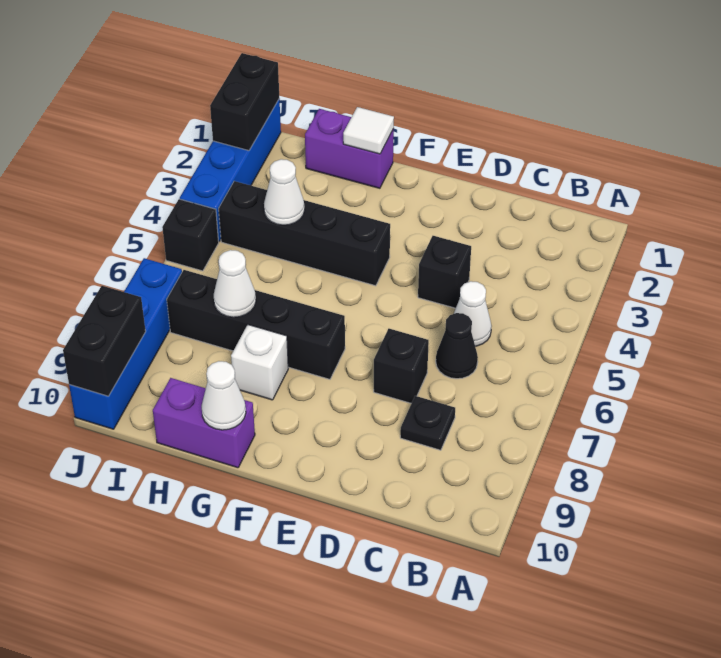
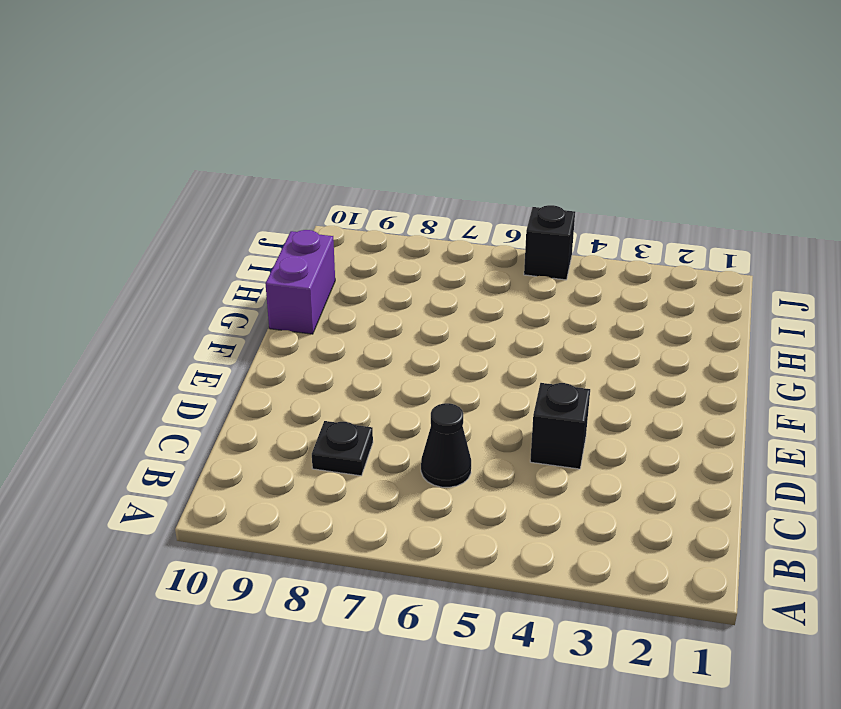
none -> white 1x1 cone [454,281,491,346]
none -> black 1x1 brick [374,329,429,403]
none -> black 1x4 brick [219,181,390,286]

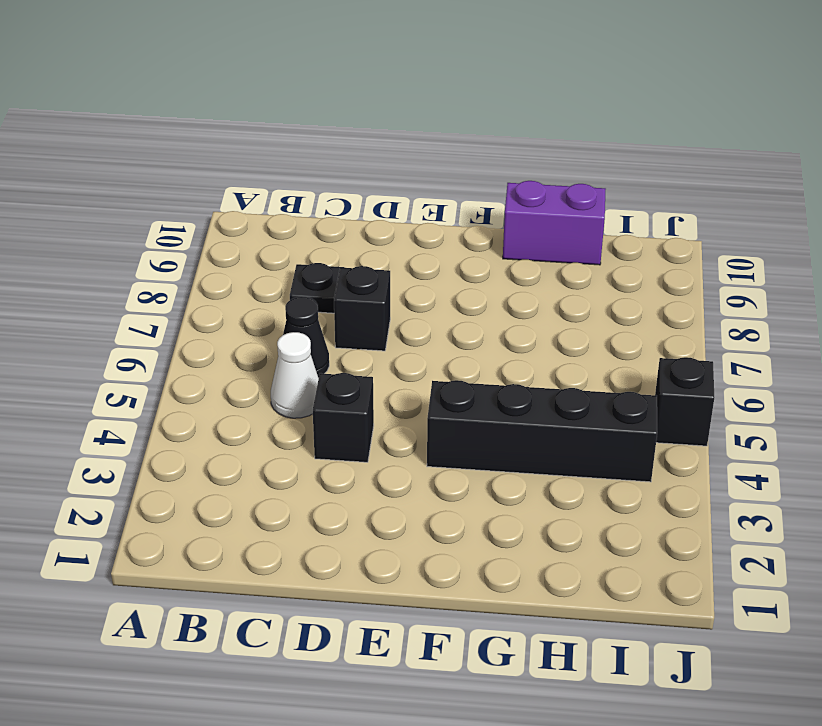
none -> black 1x4 brick [167,270,345,379]
none -> purple 1x2 brick [305,109,394,188]
none -> white 1x1 brick [231,325,288,400]

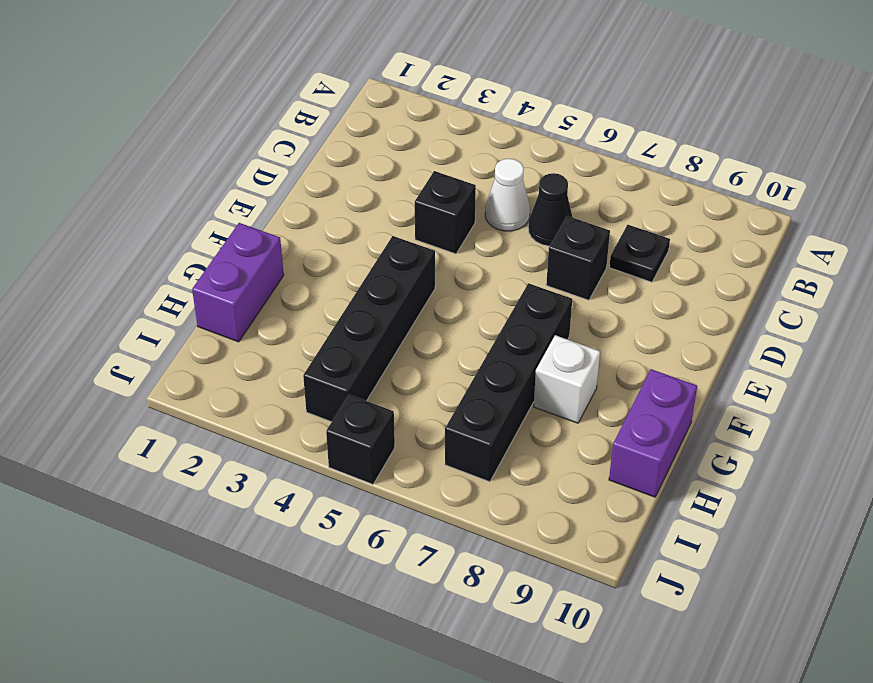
none -> blue 1x4 brick [180,99,281,241]
none -> blue 1x4 brick [69,258,182,429]
none -> white 1x1 tile [343,107,394,154]

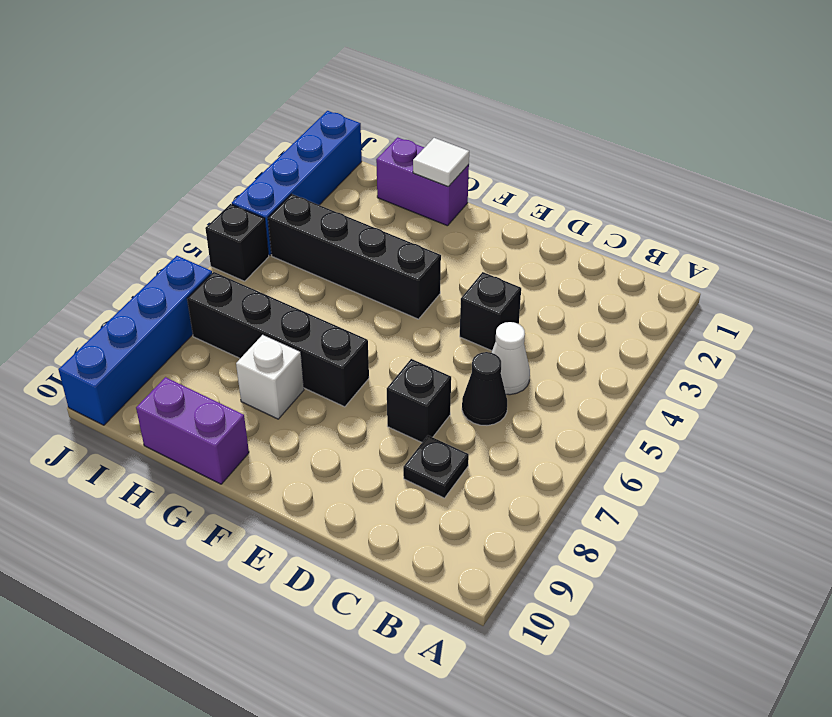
none -> white 1x1 cone [202,361,246,430]
none -> white 1x1 cone [264,159,305,225]
none -> white 1x1 cone [214,250,256,317]

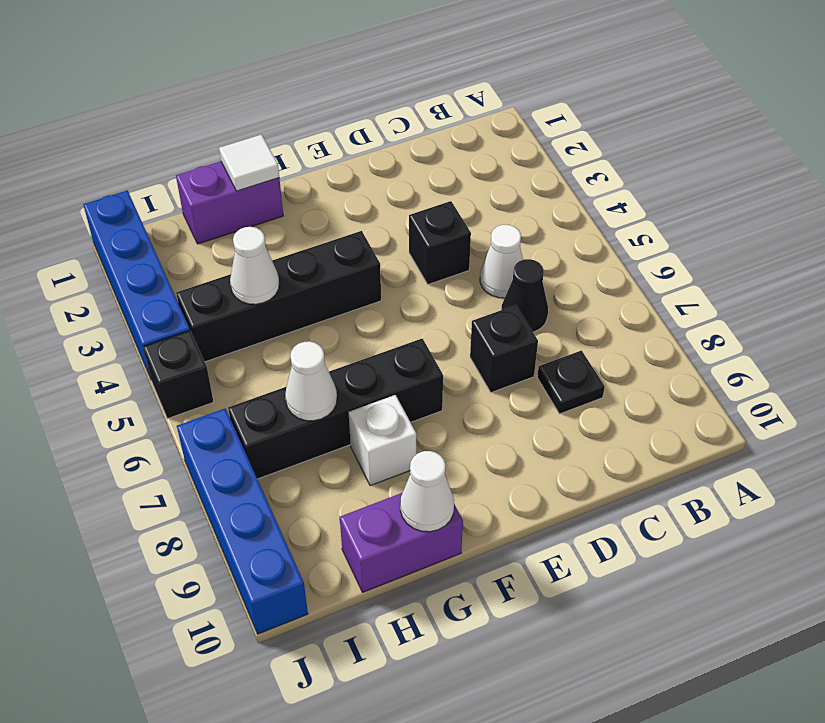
none -> black 1x2 brick [210,53,279,151]
none -> black 1x2 brick [63,286,146,396]

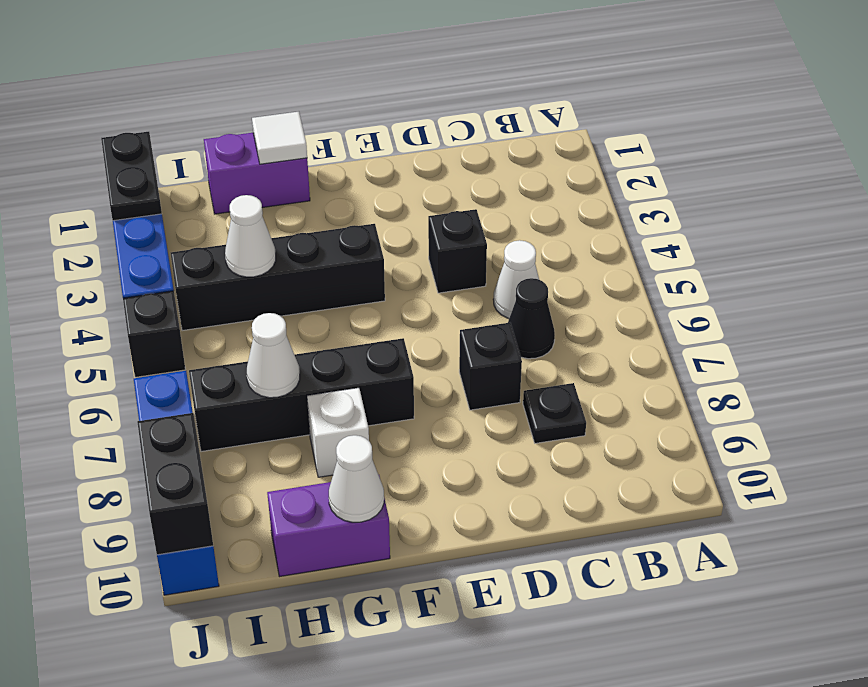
black 1x2 plate [101,132,162,221] -> black 1x2 brick [210,53,279,151]

